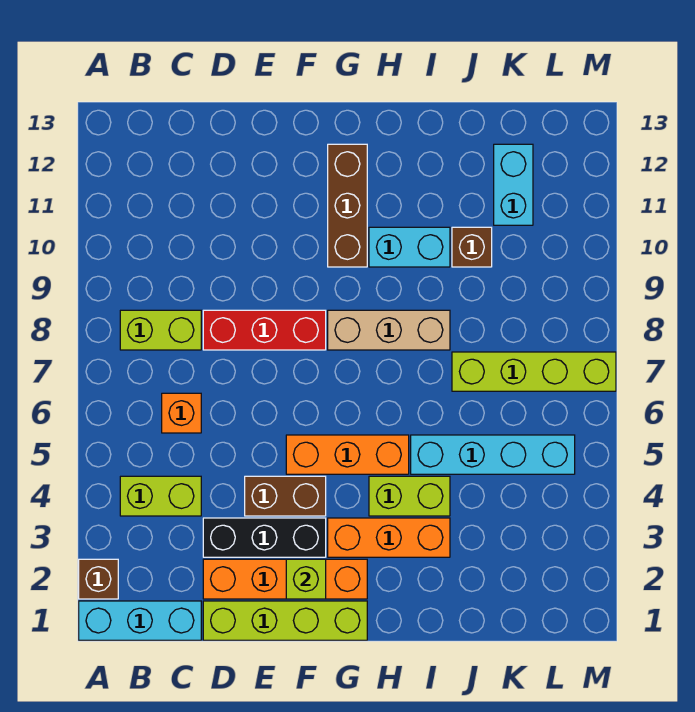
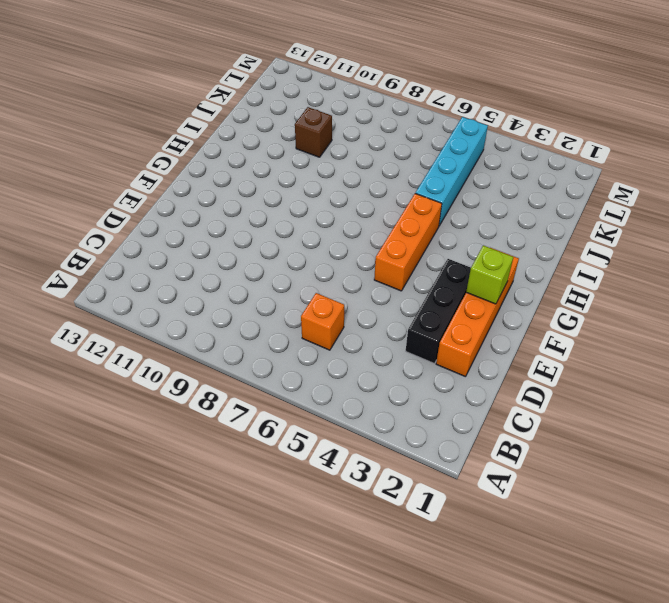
none -> cyan 1x3 brick [79,601,201,640]
none -> brown 1x1 brick [79,559,118,599]
none -> lime 1x2 brick [120,476,201,516]

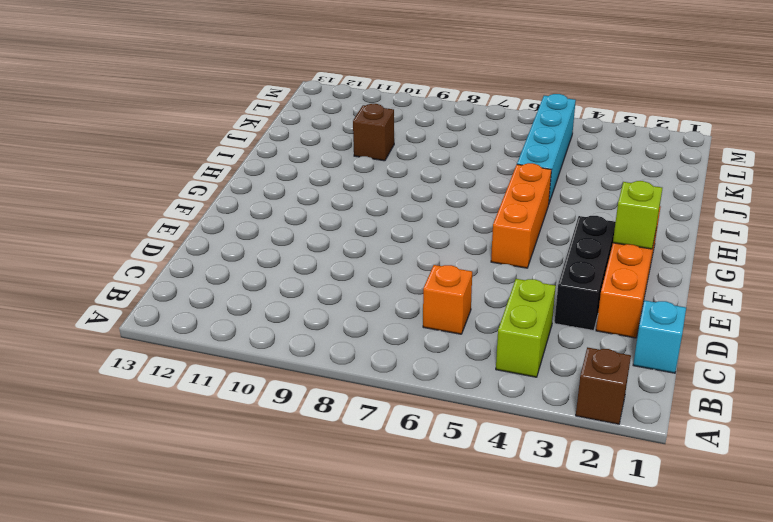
cyan 1x1 brick [633,300,686,373] -> cyan 1x3 brick [79,601,201,640]
none -> lime 1x2 brick [120,310,201,350]
none -> lime 1x4 brick [203,601,367,640]
none -> red 1x3 brick [203,310,326,350]

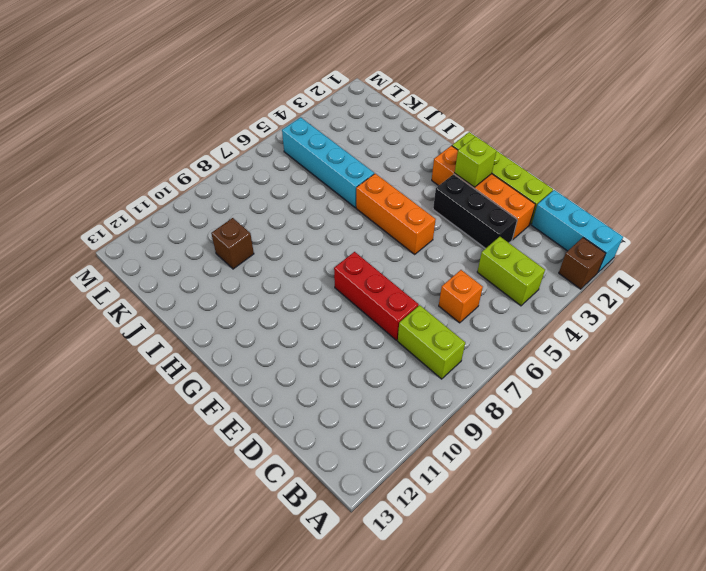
none -> brown 1x2 brick [245,476,326,516]
none -> orange 1x3 brick [328,518,450,557]
none -> tan 1x3 brick [328,310,450,350]

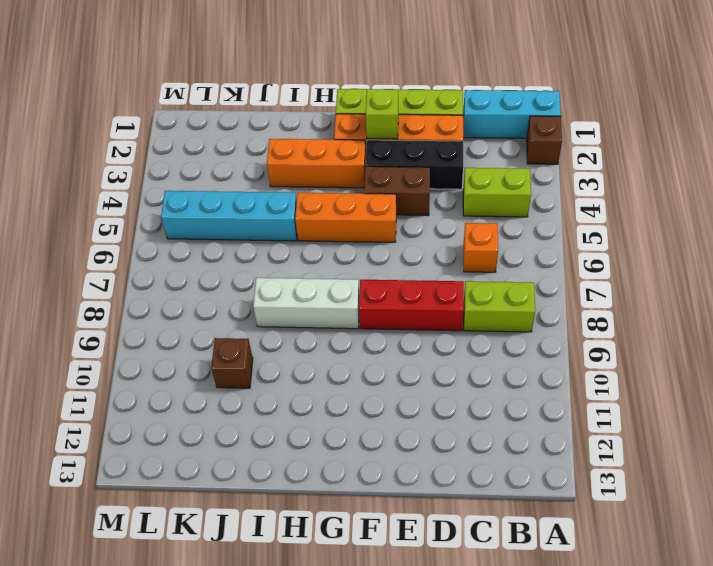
white 1x3 brick [253,278,359,329] -> tan 1x3 brick [328,310,450,350]
none -> brown 1x3 brick [328,144,367,267]
none -> lime 1x2 brick [369,476,450,516]
none -> cyan 1x2 brick [369,227,450,267]

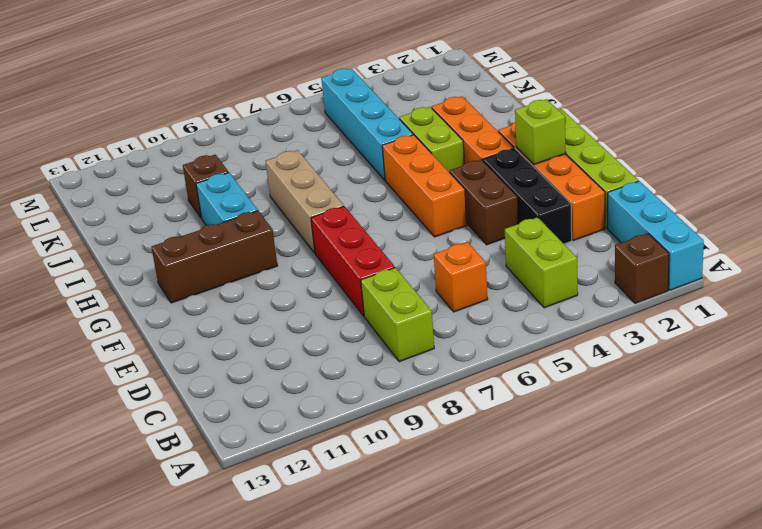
none -> lime 1x4 brick [452,352,616,391]
none -> cyan 1x2 brick [494,144,533,225]

